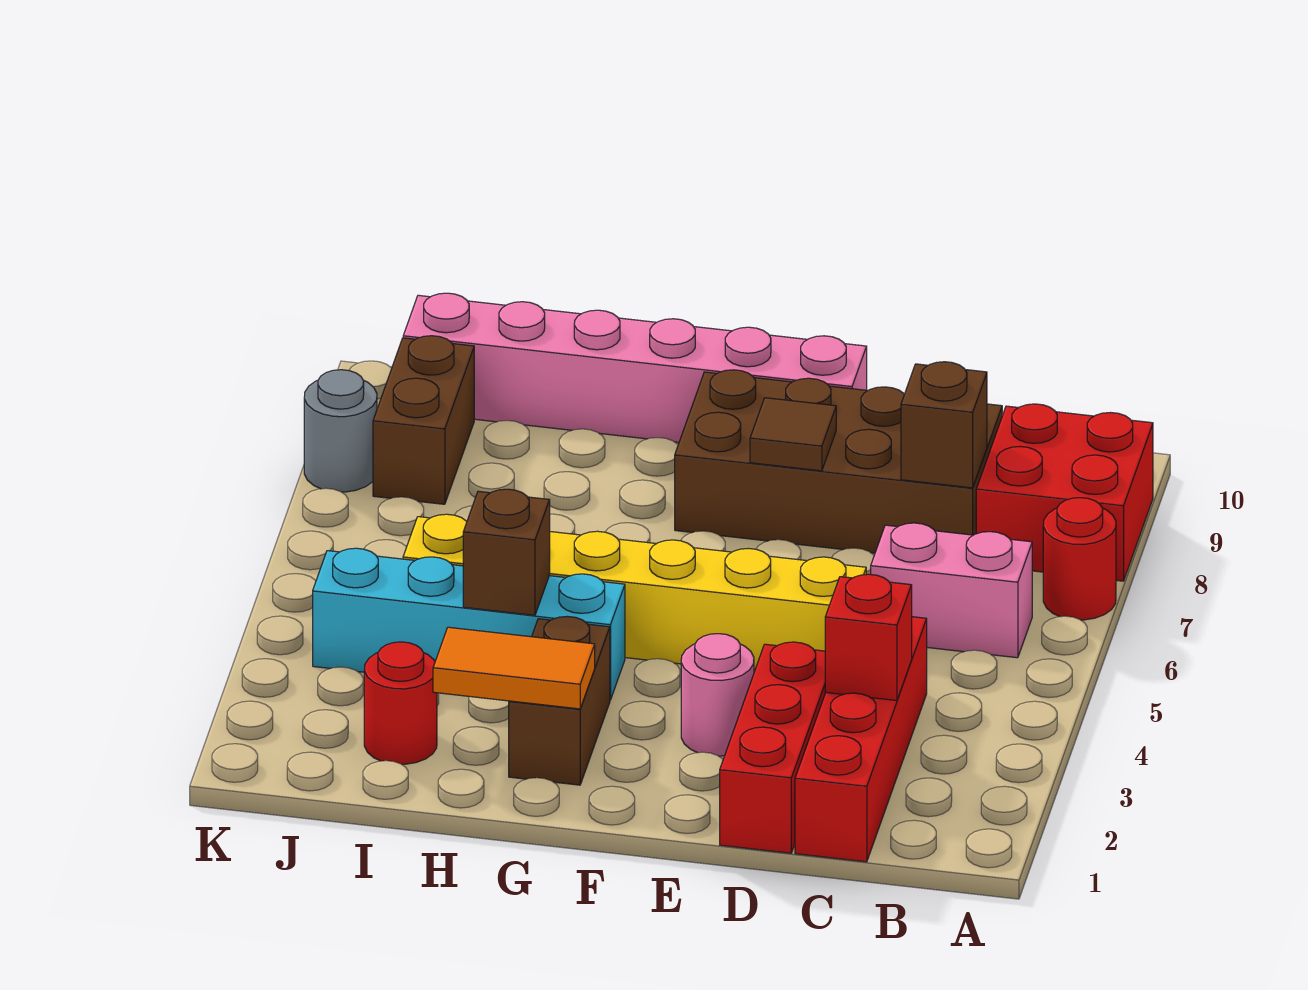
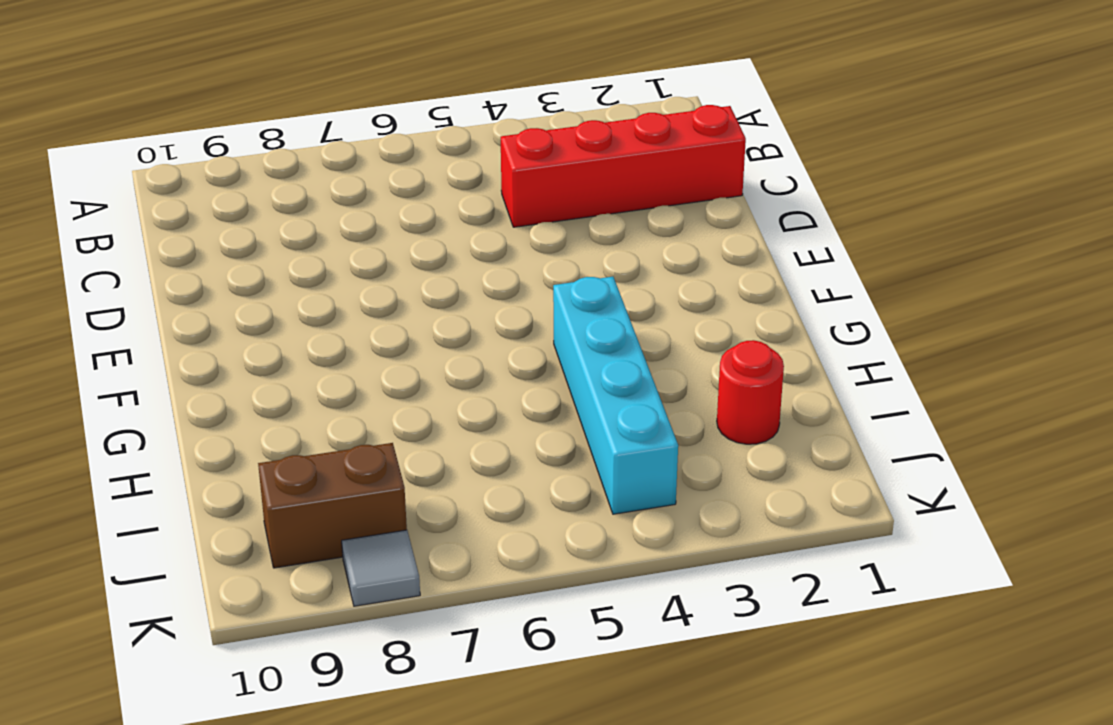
grey 1x1 tile [342,530,420,606] -> grey 1x1 round brick [304,370,377,492]
none -> red 1x1 round brick [1043,498,1116,620]
none -> red 2x2 brick [976,404,1153,581]
none -> pink 1x2 brick [871,523,1032,658]

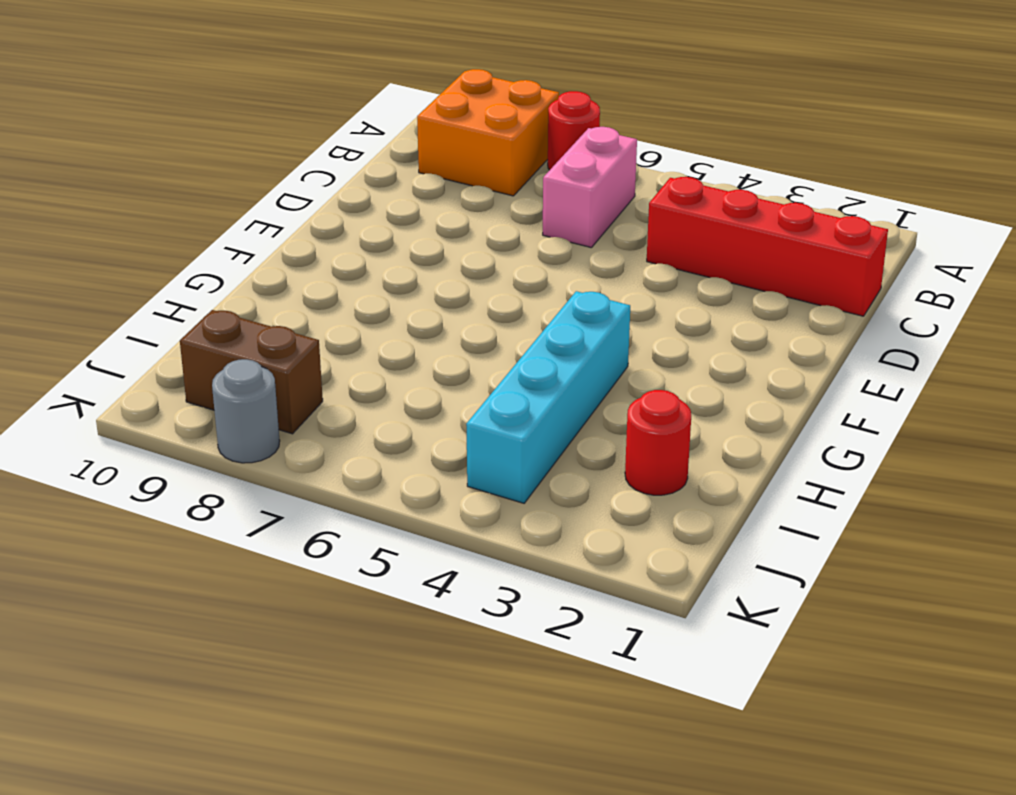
orange 2x2 brick [417,69,559,196] -> red 2x2 brick [976,404,1153,581]
none -> brown 2x4 brick [675,370,1002,553]
none -> red 1x3 brick [720,642,825,853]
none -> yellow 1x6 brick [403,514,866,672]

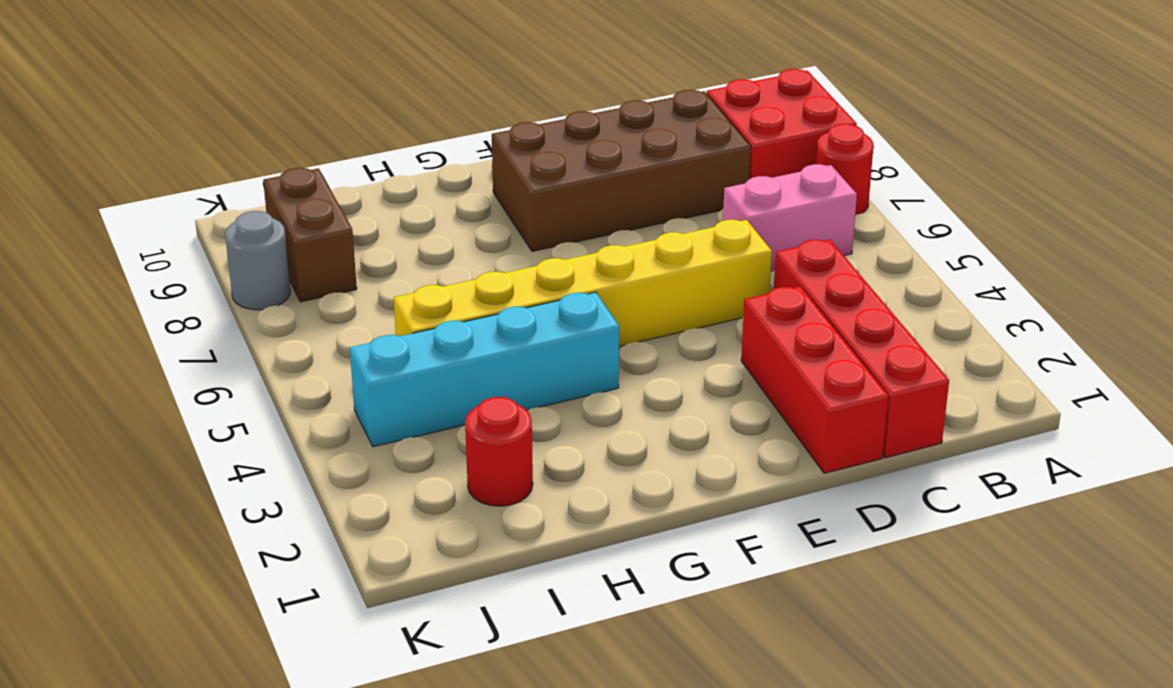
none -> pink 1x1 round brick [681,634,754,756]
none -> pink 1x6 brick [403,293,867,442]
none -> brown 1x2 brick [509,616,610,785]

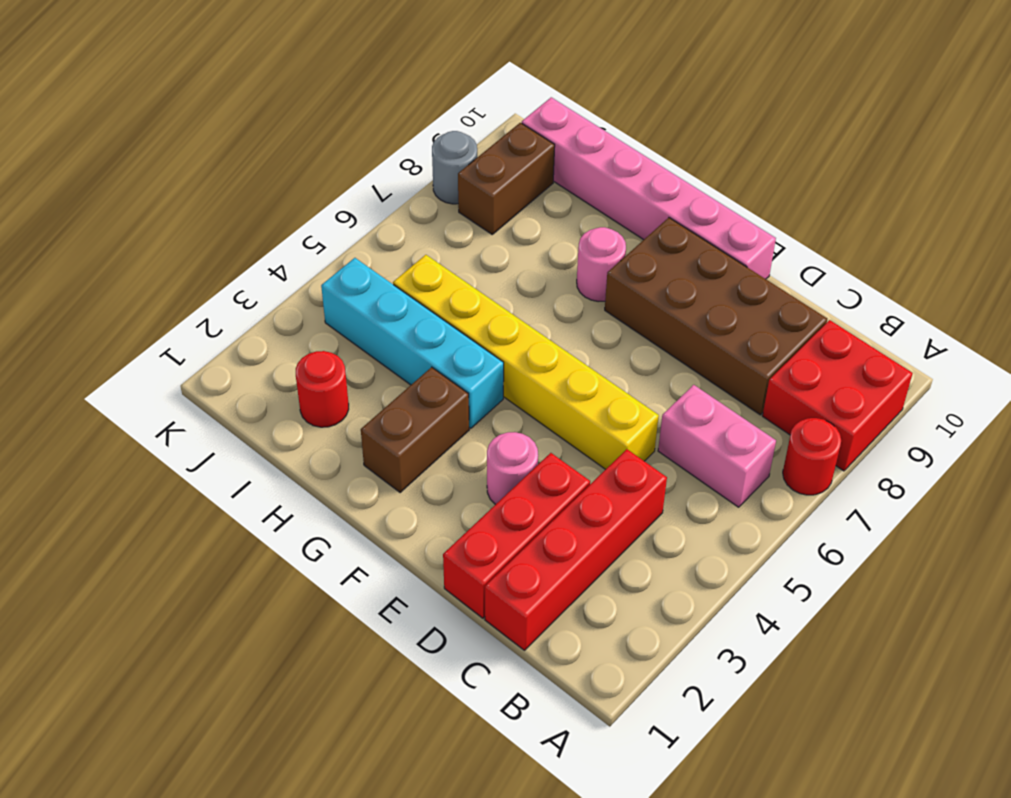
pink 1x1 round brick [577,227,626,302] -> none
none -> red 1x1 brick [825,574,912,701]
none -> brown 1x1 brick [901,362,987,488]
none -> brown 1x1 tile [750,398,836,471]

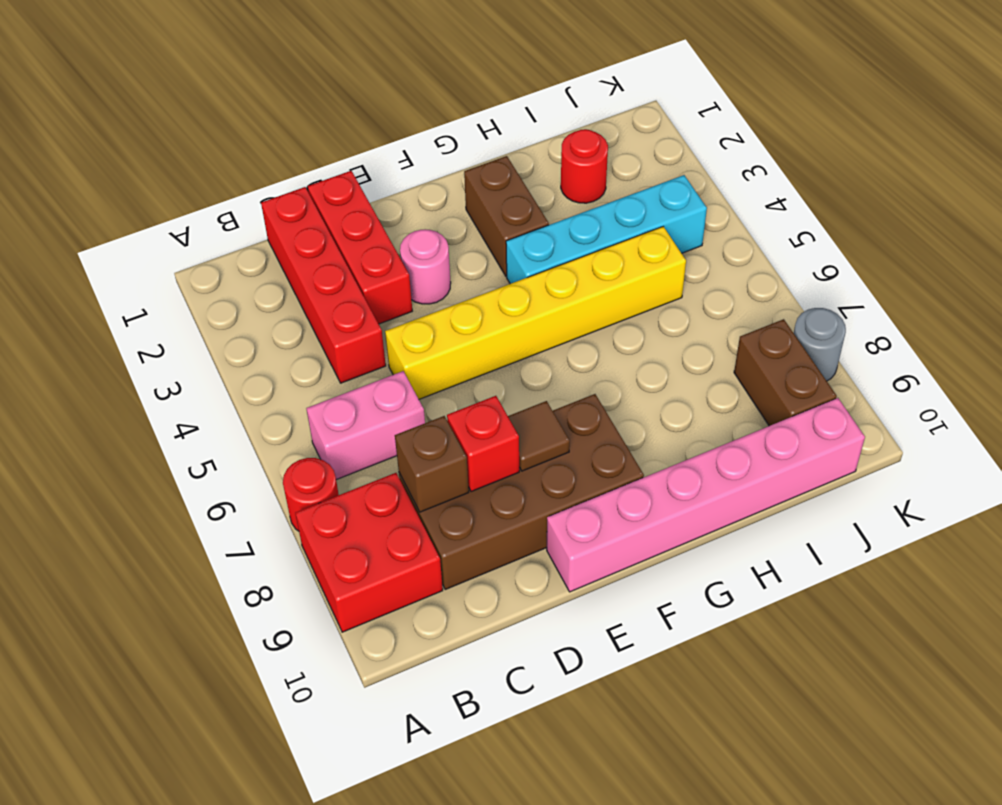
red 1x1 brick [447,396,519,492] -> red 1x1 brick moved to [825,574,912,701]
none -> orange 1x2 tile [433,627,595,709]
none -> brown 1x1 brick [463,489,550,615]

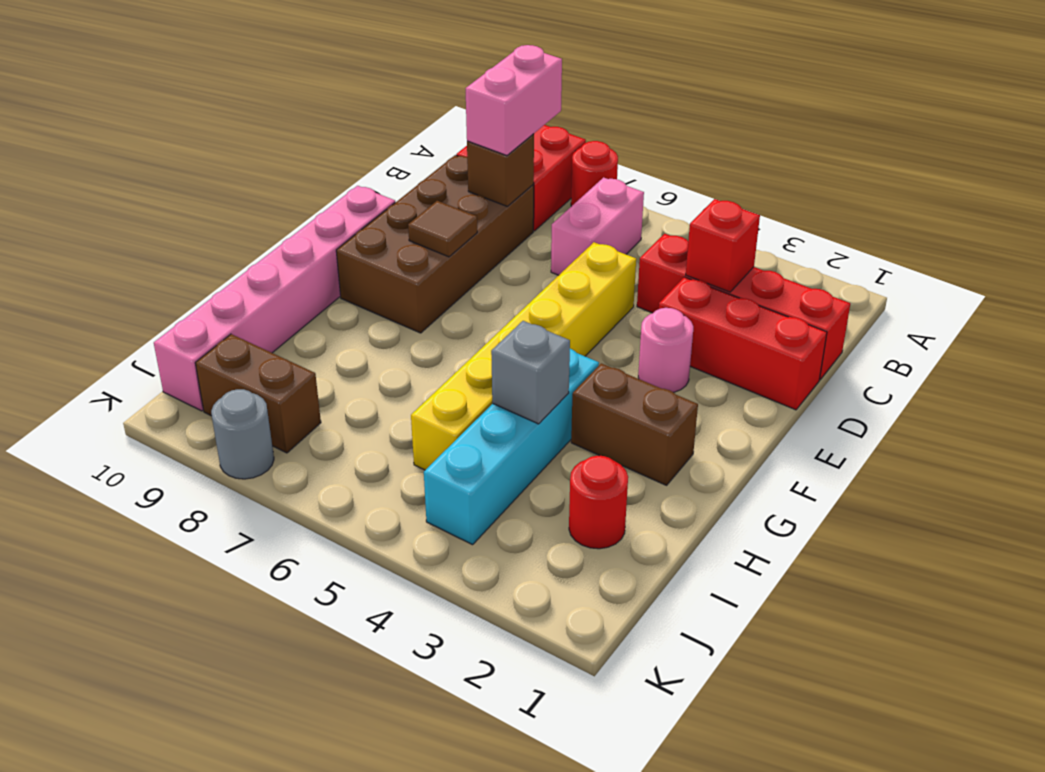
pink 1x2 brick [466,45,562,155] -> none
grey 1x1 brick [491,321,570,424] -> brown 1x1 brick [463,489,550,615]
none -> orange 1x2 tile [433,627,595,709]

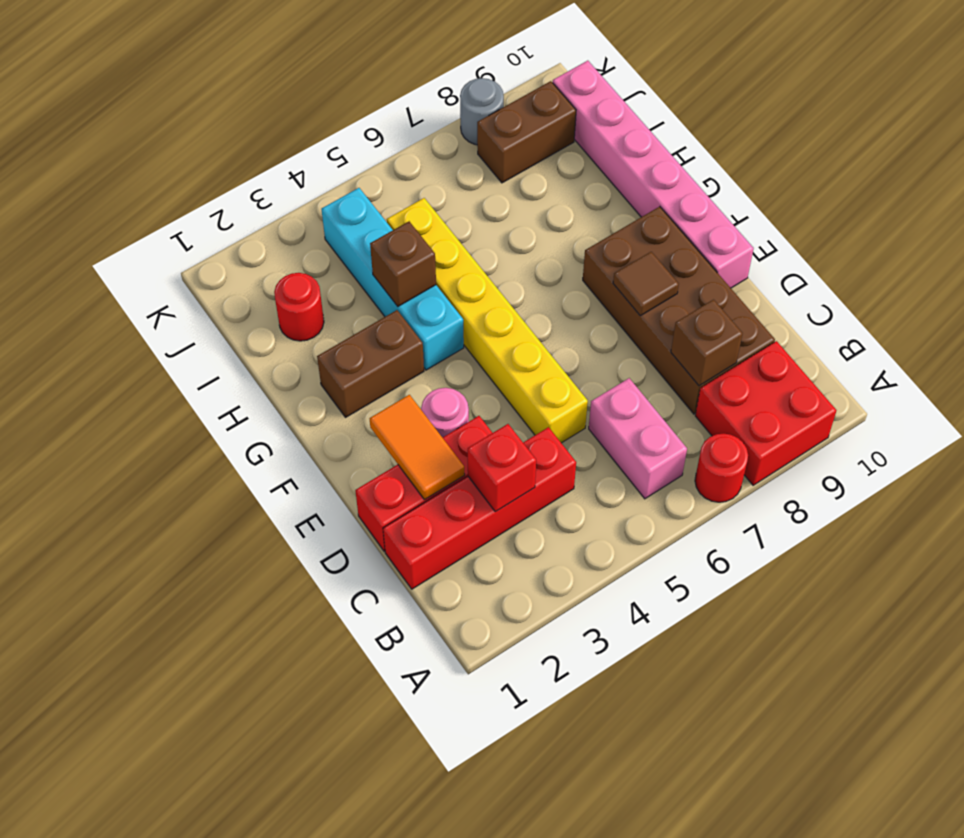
orange 1x2 tile [370,395,465,500] -> orange 1x2 tile moved to [433,627,595,709]

